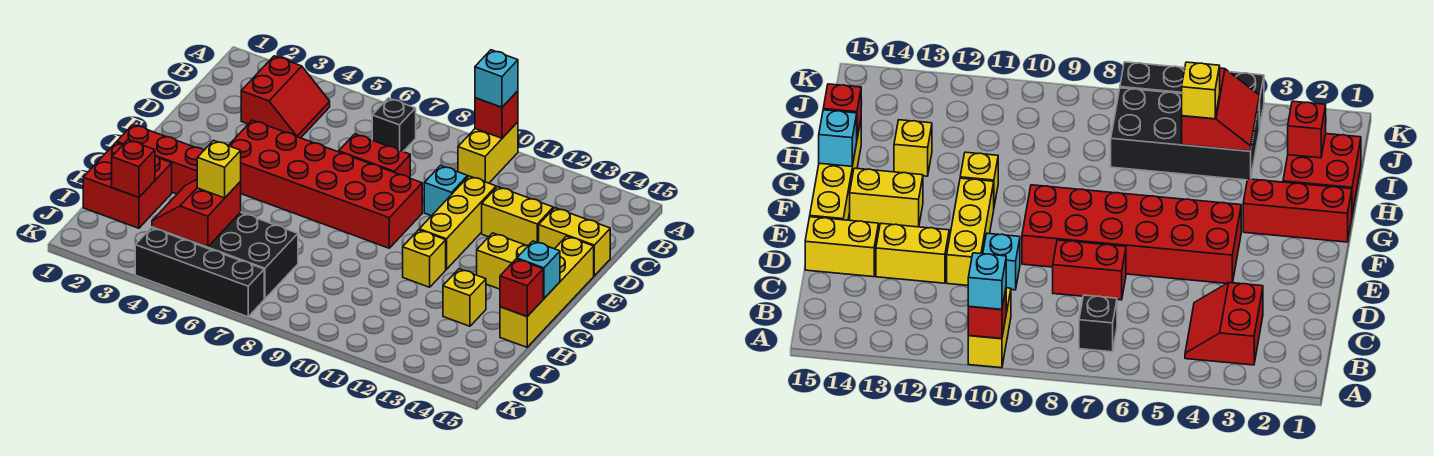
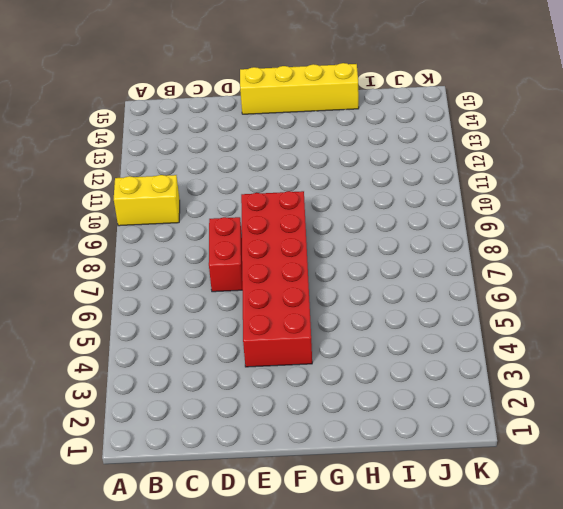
none -> red 2x2 slope [241,56,330,138]
none -> black 1x1 brick [372,98,416,151]
none -> cyan 1x1 brick [424,166,468,216]

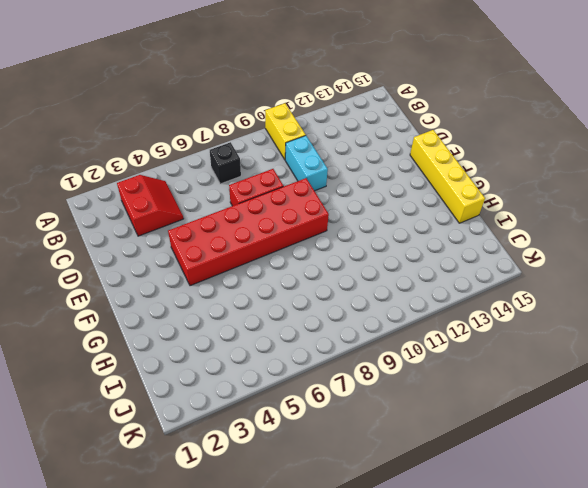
cyan 1x2 brick [285,136,328,191] -> cyan 1x1 brick [424,166,468,216]
none -> yellow 1x3 brick [419,176,496,269]
none -> yellow 1x2 brick [482,187,553,246]
none -> yellow 1x2 brick [539,208,610,276]

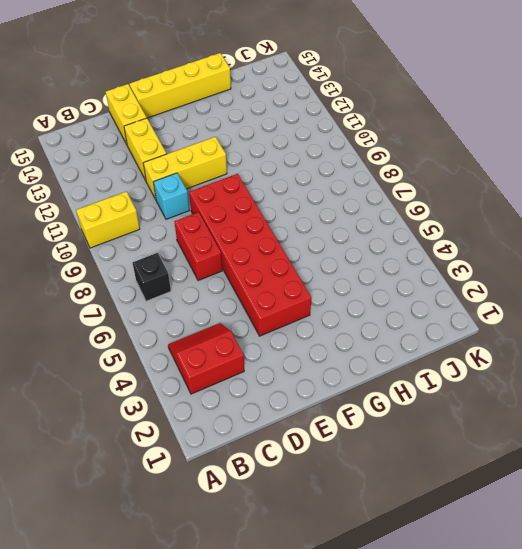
none -> yellow 1x2 brick [477,233,528,289]
none -> red 1x3 brick [117,125,204,194]
none -> yellow 1x1 brick [403,230,446,287]

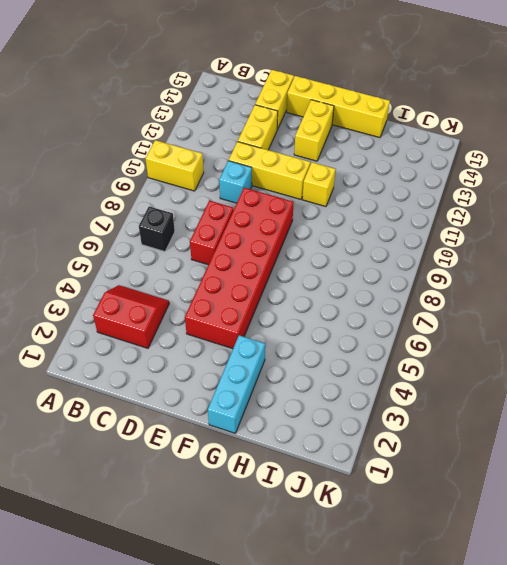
cyan 1x3 brick [208,335,265,433] -> red 1x3 brick [117,125,204,194]
none -> red 2x2 brick [83,142,172,228]
none -> yellow 1x1 brick [443,269,486,326]
none -> black 2x4 brick [152,212,298,299]

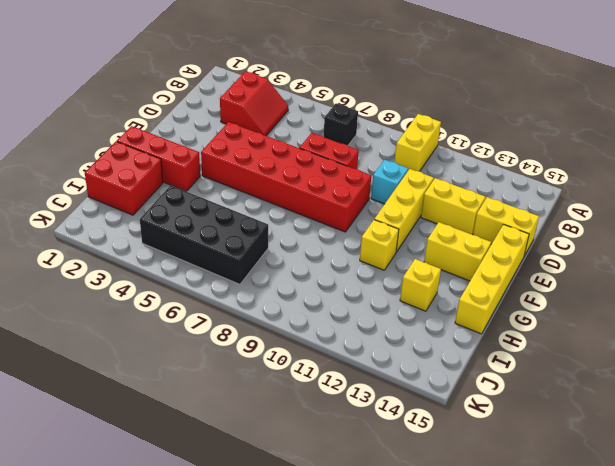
none -> black 1x4 brick [135,228,264,317]
none -> red 1x1 brick [475,91,518,138]
none -> cyan 1x1 brick [517,241,560,298]

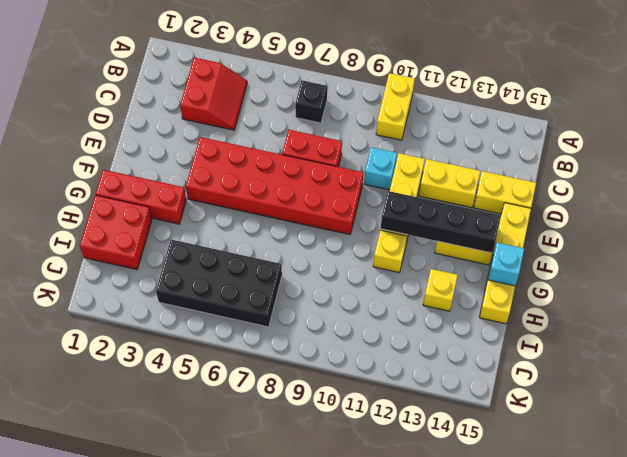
black 1x4 brick [381,191,501,253] -> black 1x4 brick moved to [135,228,264,317]
none -> red 1x1 brick [475,91,518,138]
none -> red 1x1 brick [500,259,543,316]
none -> red 1x1 brick [112,140,155,197]

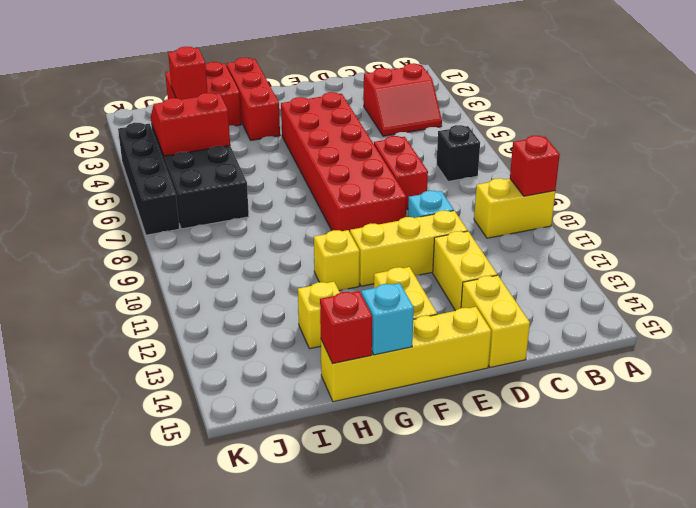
none -> cyan 1x1 brick [475,50,518,107]
none -> yellow 1x1 brick [197,140,241,198]

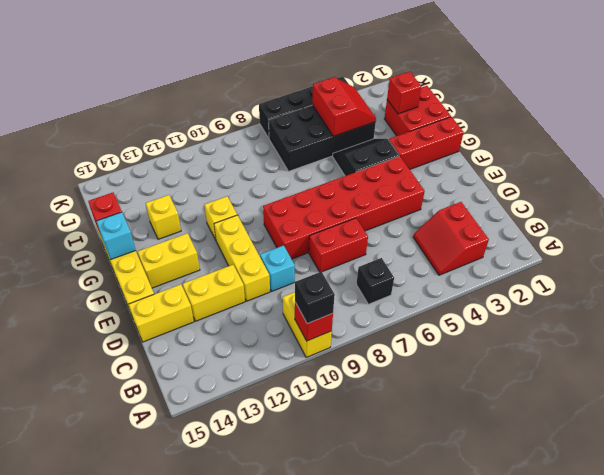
black 1x1 brick [295,272,335,324] -> cyan 1x1 brick [475,50,518,107]
black 2x2 slope [333,139,399,176] -> none
none -> yellow 1x1 brick [197,140,241,198]

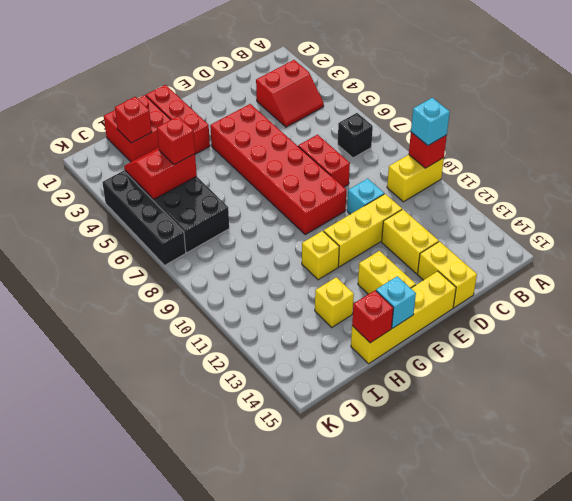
red 1x1 brick [157,116,195,165] -> yellow 1x1 brick [197,140,241,198]

